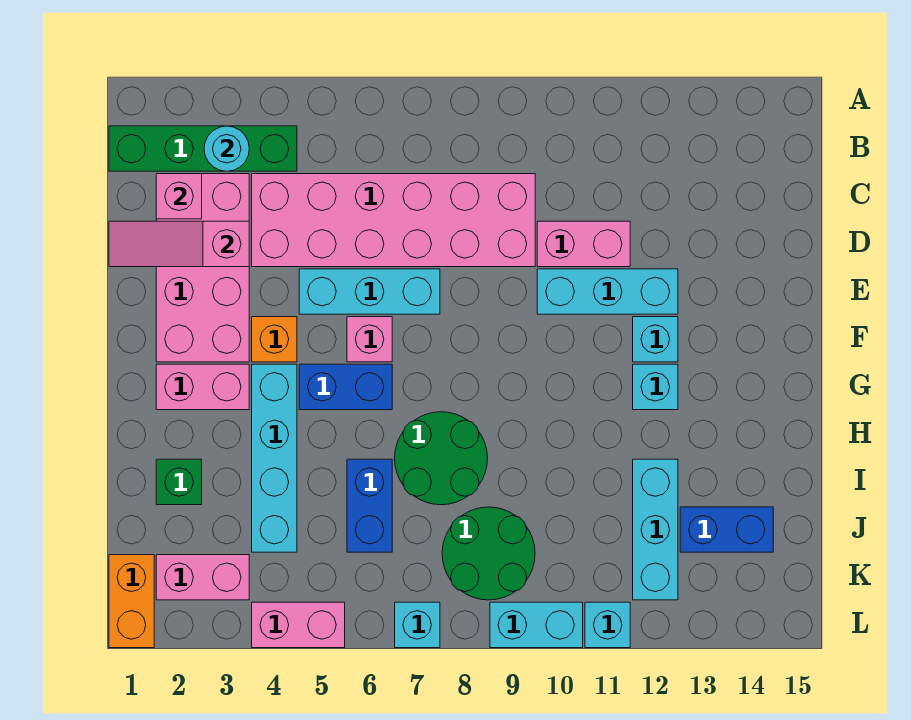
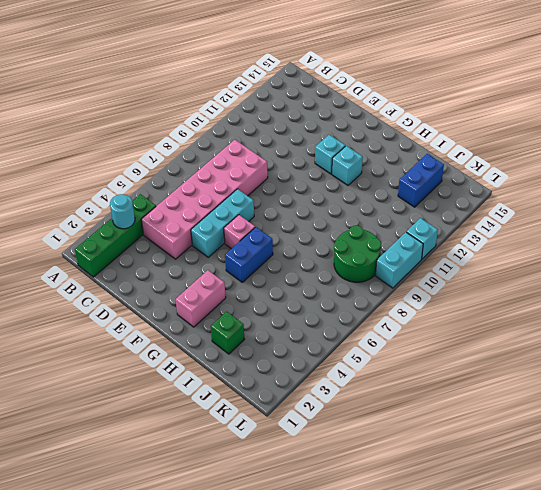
none -> pink 2x4 brick [156,174,249,362]
none -> pink 1x2 brick [537,221,630,267]
none -> cyan 1x3 brick [537,269,678,314]

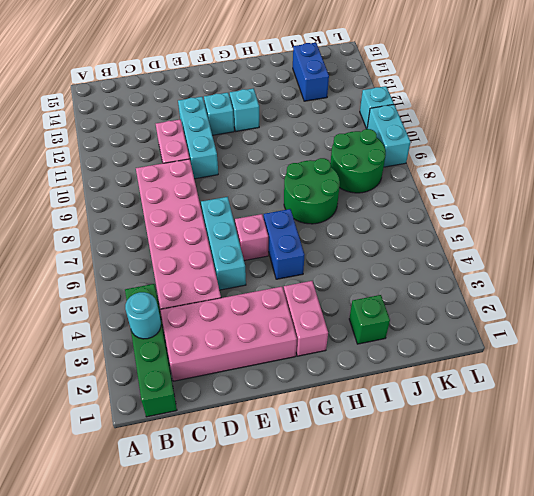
none -> orange 1x1 brick [252,317,297,362]
none -> cyan 1x4 brick [252,364,297,552]
none -> blue 1x2 brick [347,459,392,552]

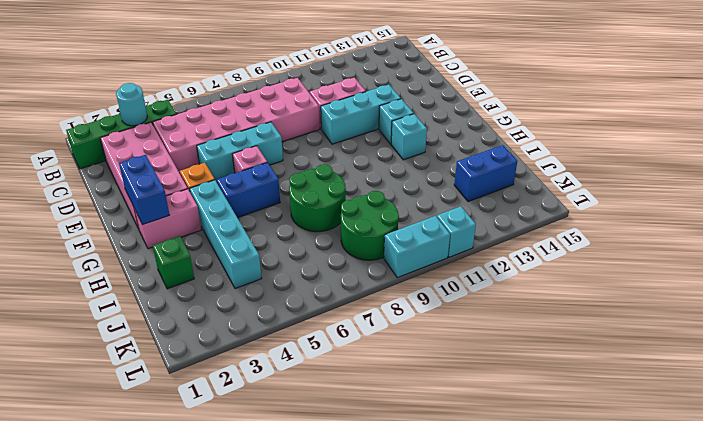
blue 1x2 brick [119,155,169,225] -> blue 1x2 brick moved to [347,459,392,552]
none -> cyan 1x3 brick [633,459,678,600]
none -> orange 1x2 brick [109,555,154,648]
none -> pink 1x2 brick [156,555,249,600]

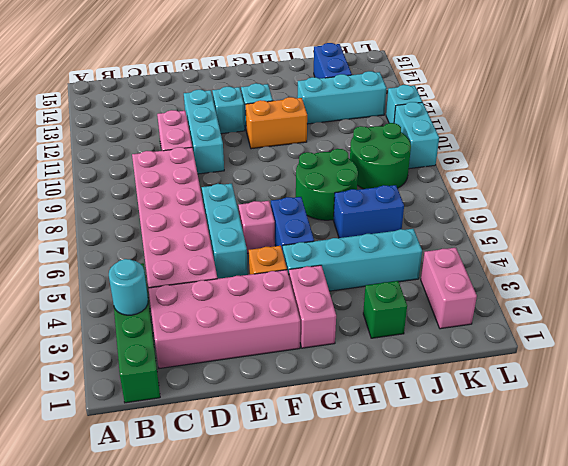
orange 1x2 brick [245,97,307,149] -> orange 1x2 brick moved to [109,555,154,648]
none -> pink 1x2 brick [252,602,345,648]
none -> cyan 1x1 brick [395,602,440,648]
none -> pink 1x1 brick [156,174,202,219]

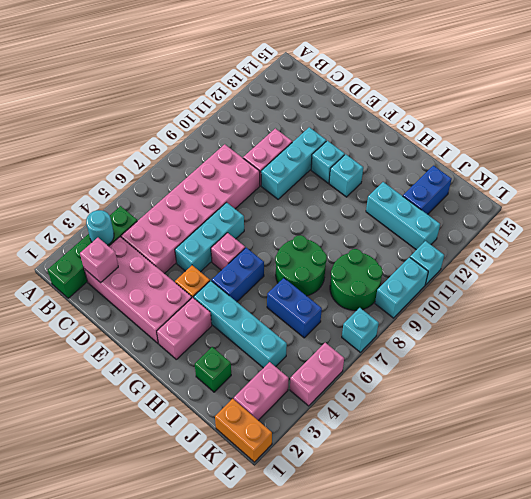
none -> pink 1x3 slope [109,221,249,267]

